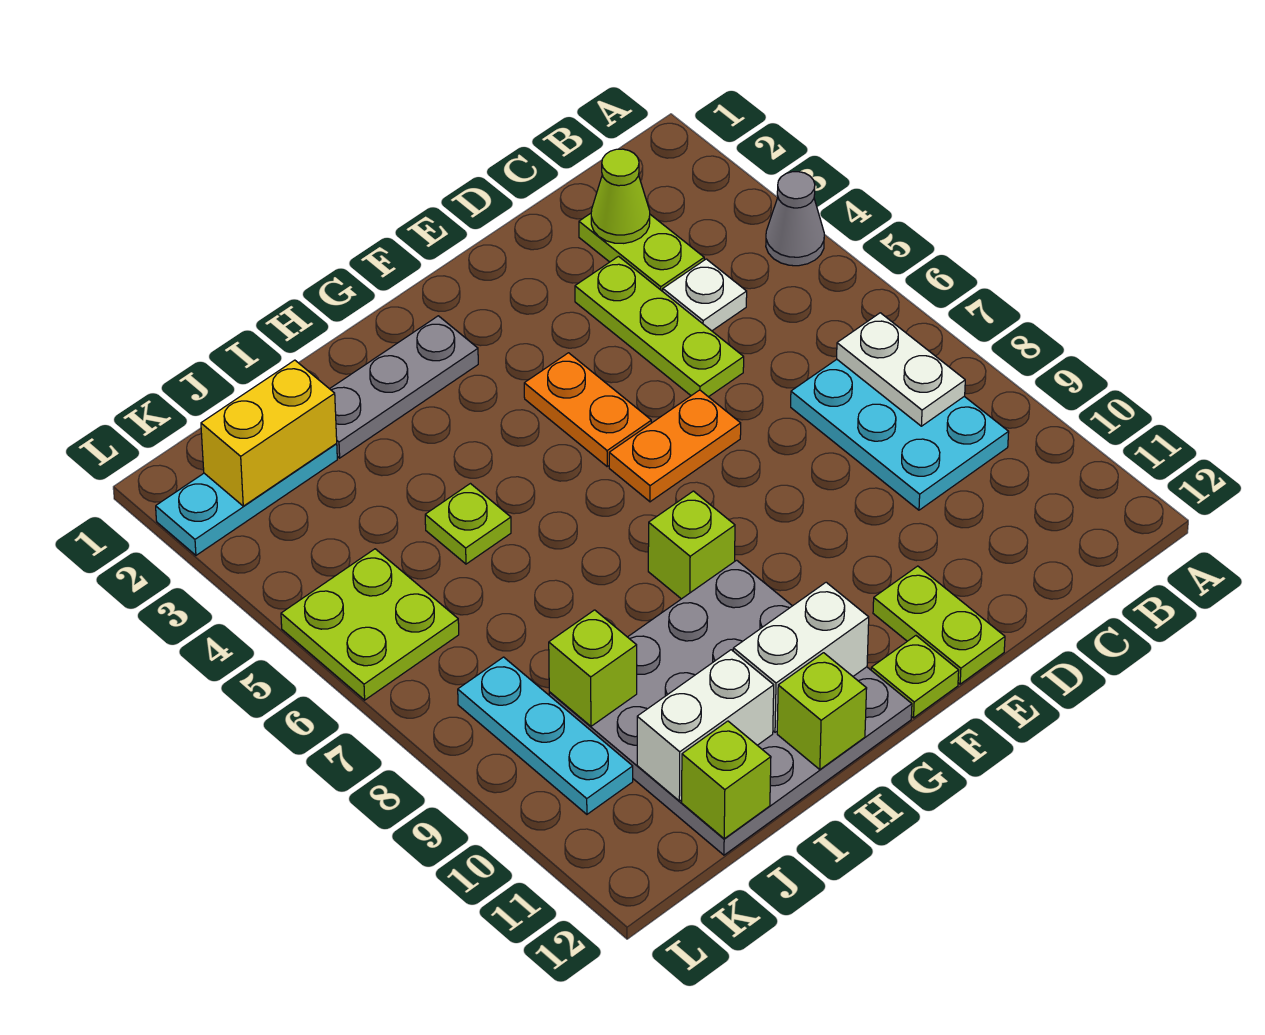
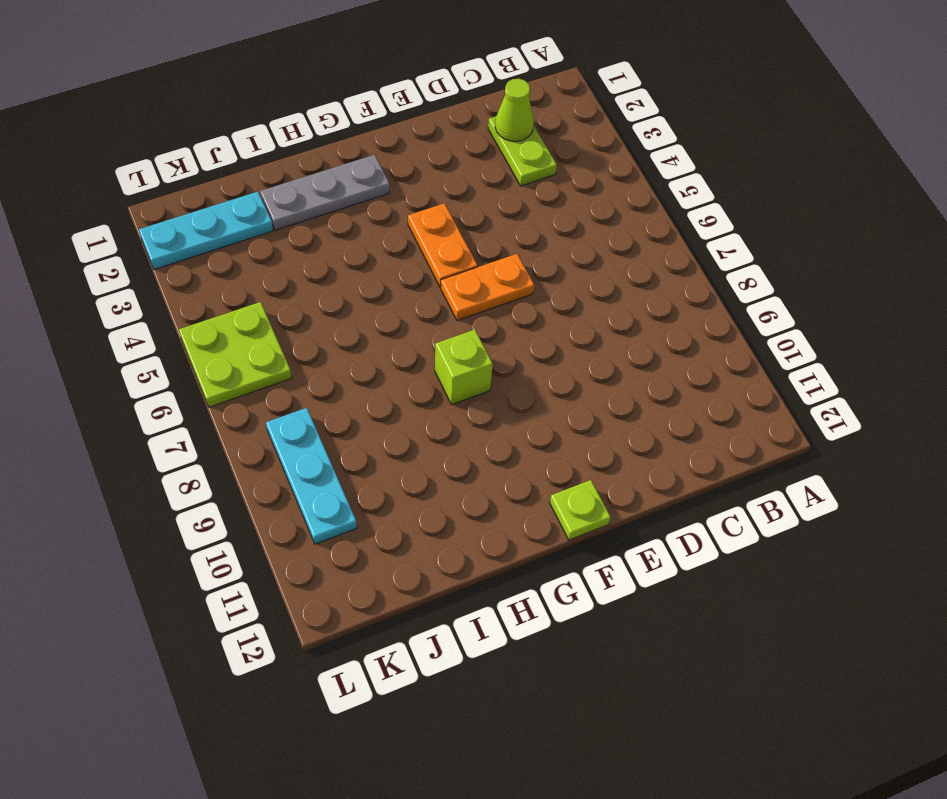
none -> grey 1x1 cone [766,172,824,266]
none -> cyan 2x3 plate [791,359,1009,510]
none -> white 1x1 plate [663,259,747,331]

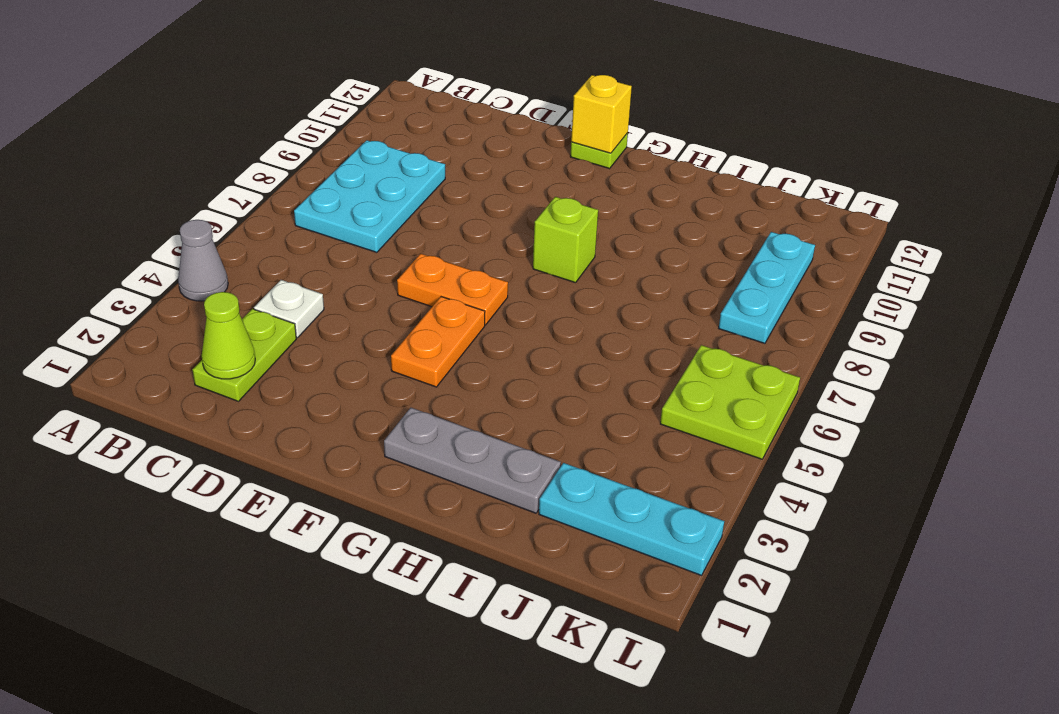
yellow 1x1 brick [571,75,632,153] -> none
none -> lime 1x3 plate [575,256,744,397]
none -> lime 1x2 plate [873,566,1005,684]
none -> grey 4x4 plate [549,560,912,855]

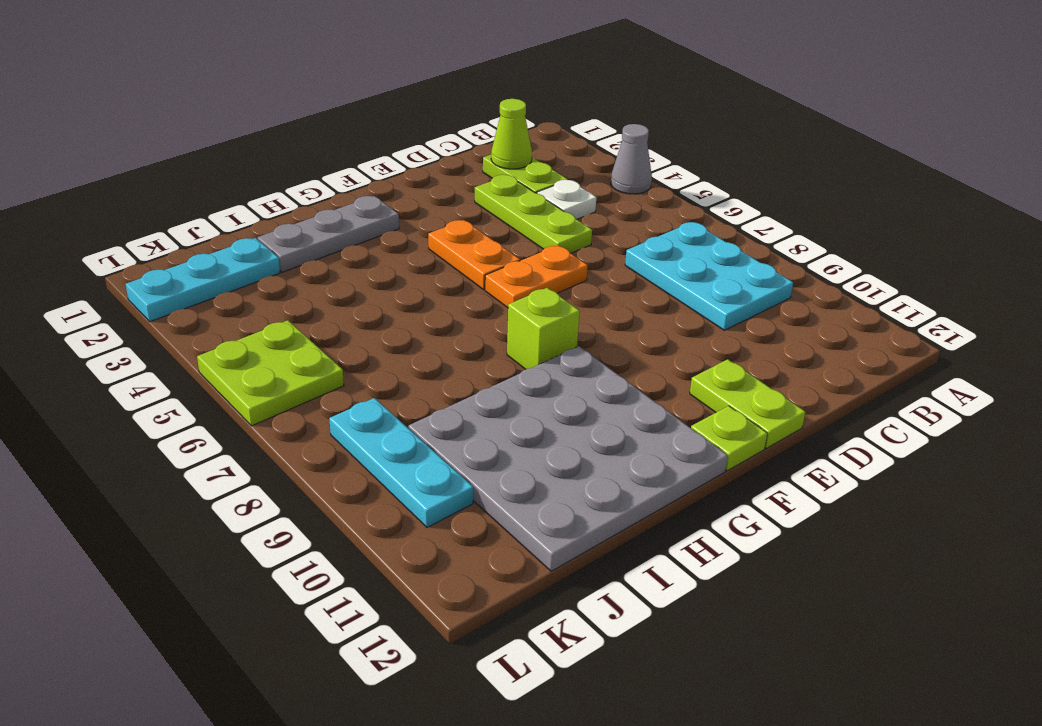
none -> lime 1x1 plate [425,484,511,564]
none -> white 1x2 plate [837,313,965,426]
none -> white 1x2 brick [733,582,869,732]

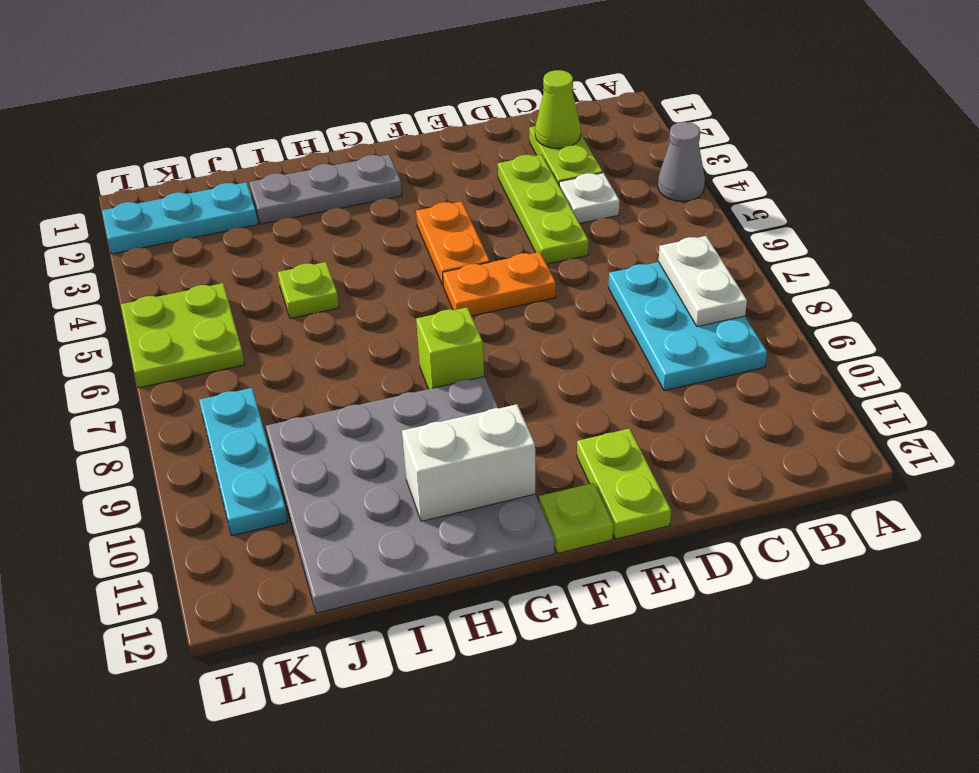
none -> lime 1x1 brick [777,653,867,770]
none -> white 1x2 brick [637,650,774,801]
none -> yellow 1x2 brick [201,360,337,506]

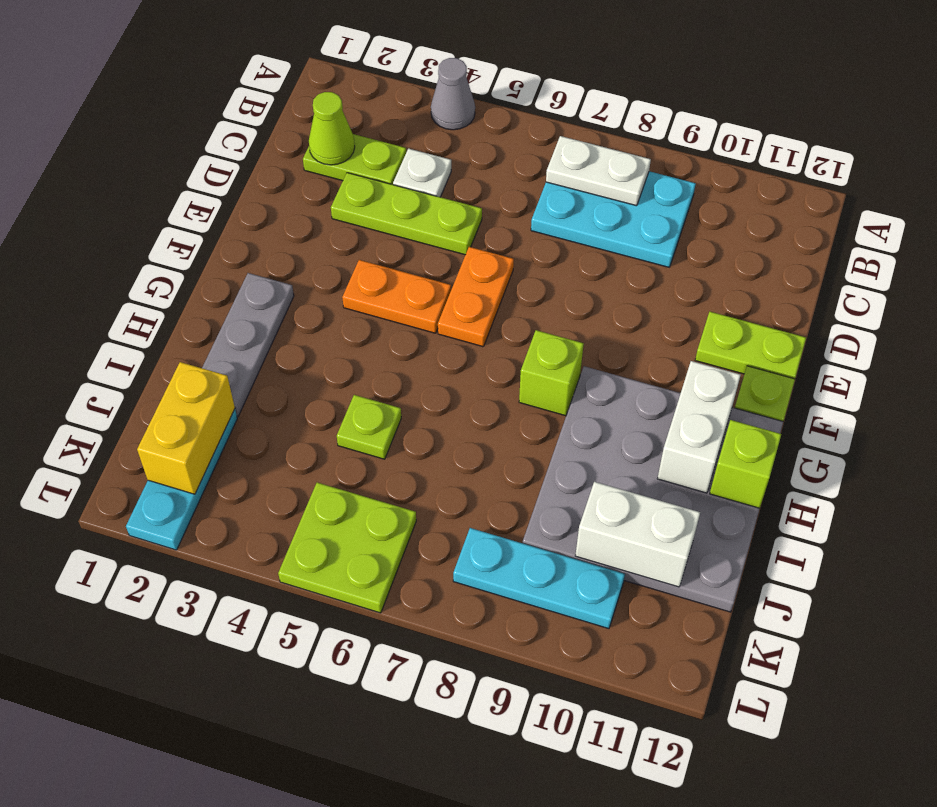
white 1x2 brick [575,482,700,587] -> white 1x2 brick turned to [637,650,774,801]
none -> lime 1x1 brick [549,610,637,726]
none -> lime 1x1 brick [682,721,771,839]

